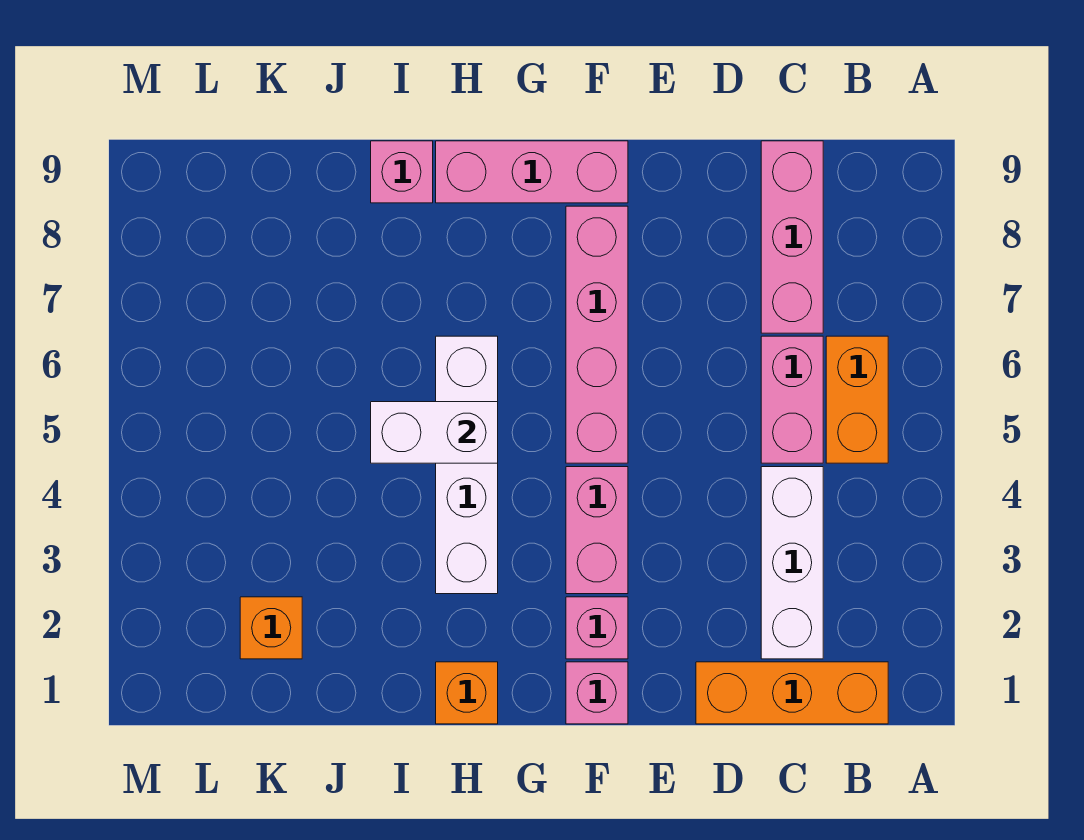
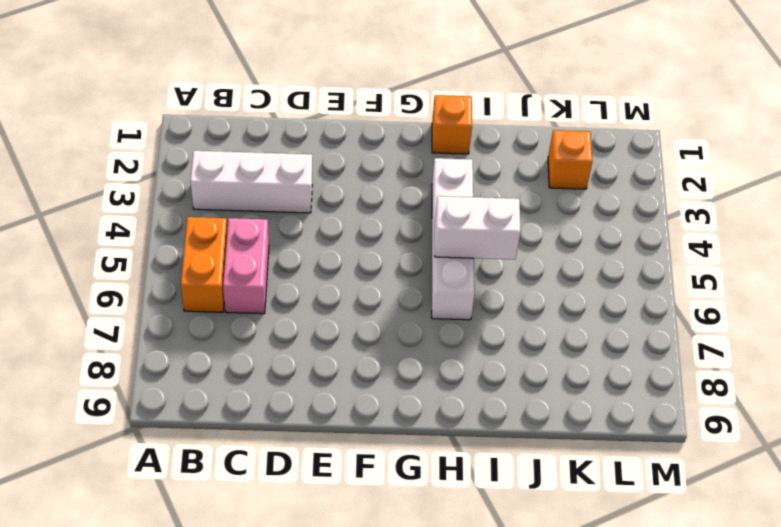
white 1x3 brick [191,151,312,213] -> white 1x3 brick turned to [761,467,823,659]
none -> orange 1x3 brick [696,662,888,724]
none -> pink 1x3 brick [761,141,823,333]
none -> pink 1x1 brick [566,662,628,724]

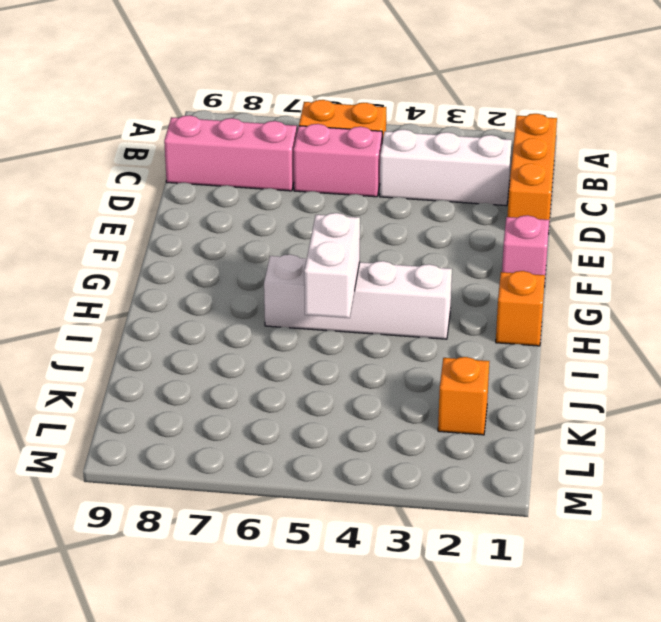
none -> pink 1x1 brick [566,597,628,659]
none -> pink 1x2 brick [566,467,628,594]
none -> pink 1x4 brick [566,206,628,463]

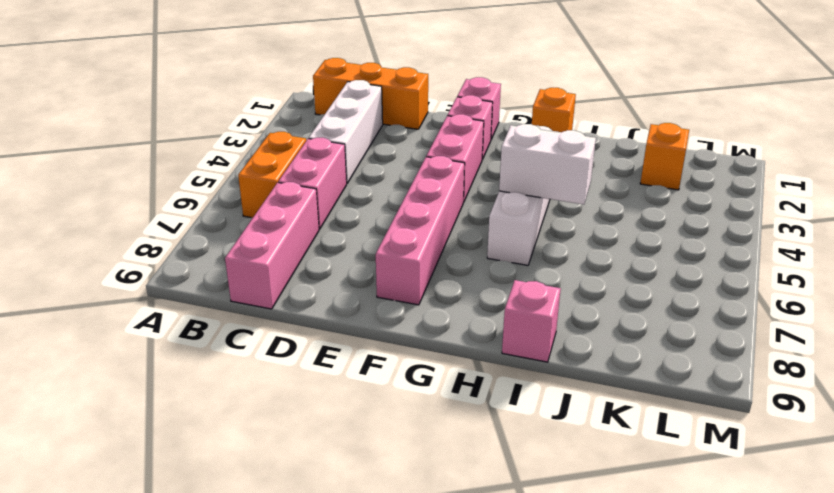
none -> pink 1x3 brick [436,141,628,203]

